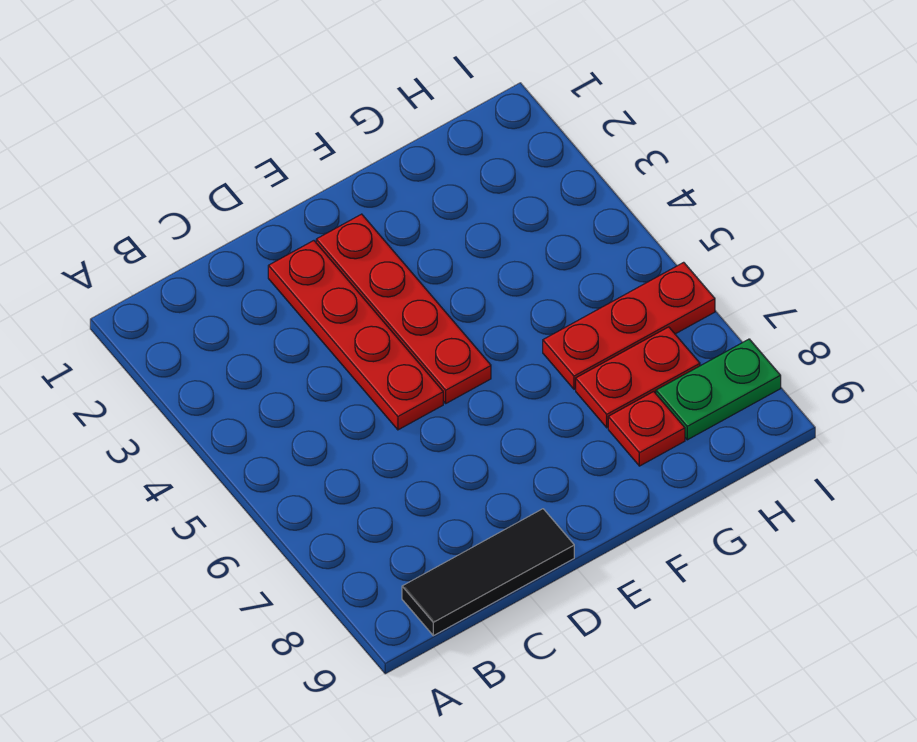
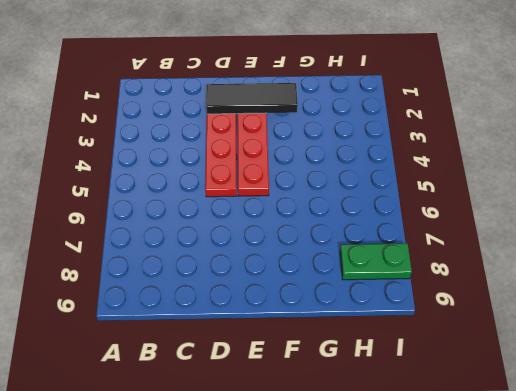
black 1x3 tile [206,83,298,114] -> black 1x3 tile moved to [402,509,574,636]
none -> red 1x3 plate [543,262,715,389]
none -> red 1x2 plate [576,327,700,428]

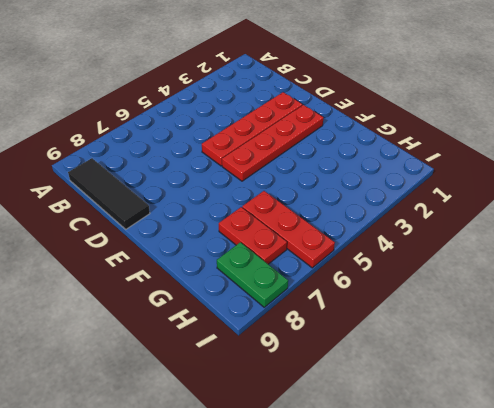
none -> red 1x1 plate [608,392,685,466]

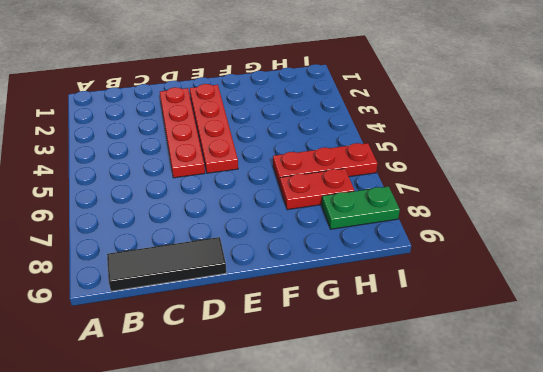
none -> red 1x1 plate [608,392,685,466]

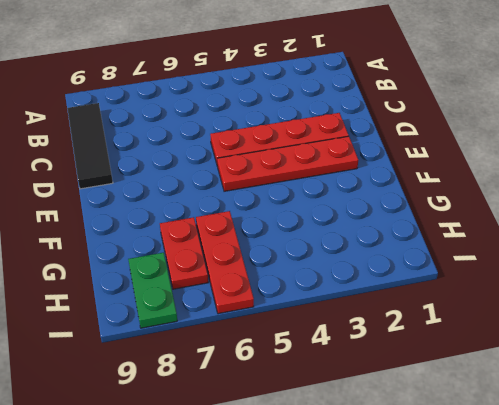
none -> red 1x1 plate [608,392,685,466]

